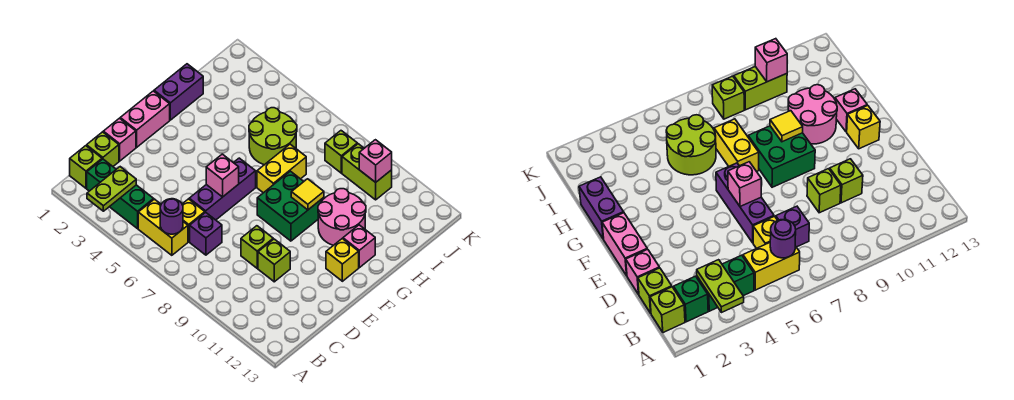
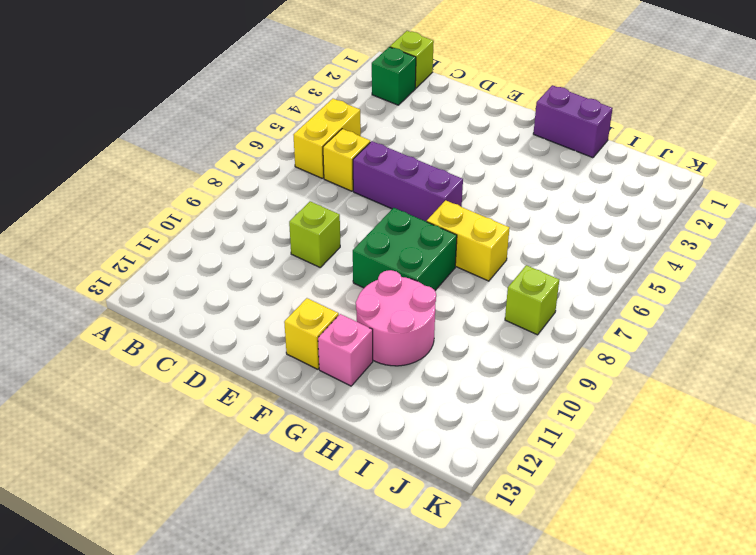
none -> green 1x2 brick [110,185,154,229]
none -> lime 1x1 brick [87,132,119,166]
none -> purple 1x1 brick [190,212,222,255]

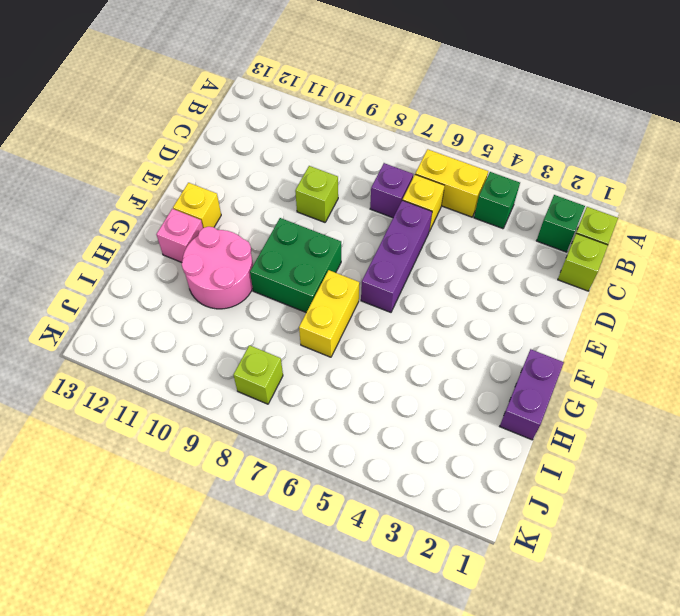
green 1x1 brick [474,172,520,229] -> green 1x2 brick [110,185,154,229]
none -> pink 1x1 brick [103,118,136,161]
none -> lime 1x1 brick [258,239,290,282]
none -> pink 1x2 brick [120,91,170,147]

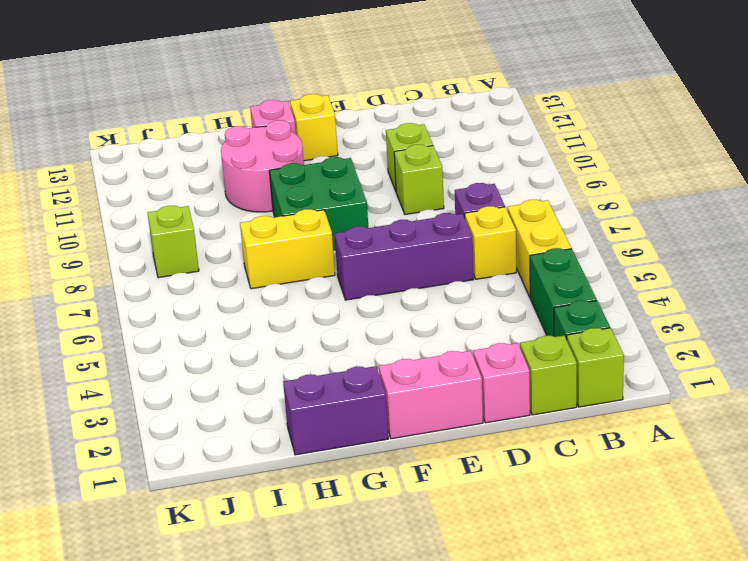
none -> lime 2x2 round brick [249,108,297,165]
none -> lime 1x2 brick [342,144,392,200]
none -> lime 1x2 plate [87,167,136,211]

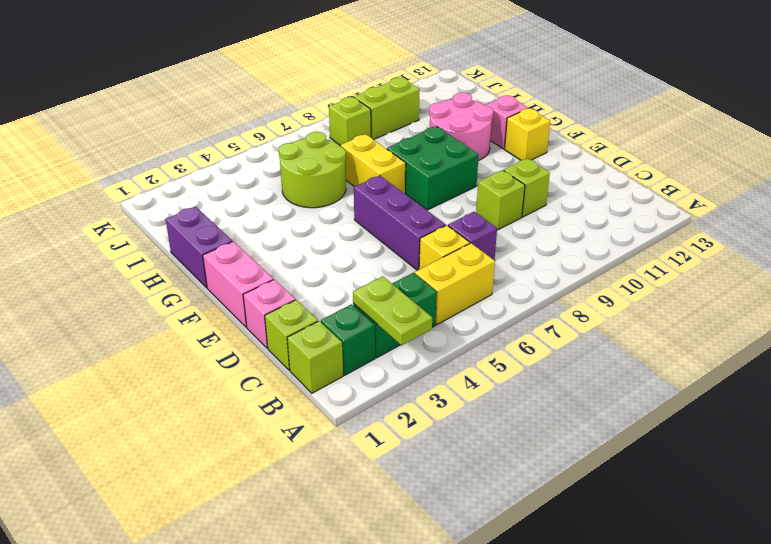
none -> purple 1x1 round brick [160,199,183,234]
none -> pink 1x1 brick [206,154,239,197]
none -> yellow 1x1 tile [291,179,324,210]

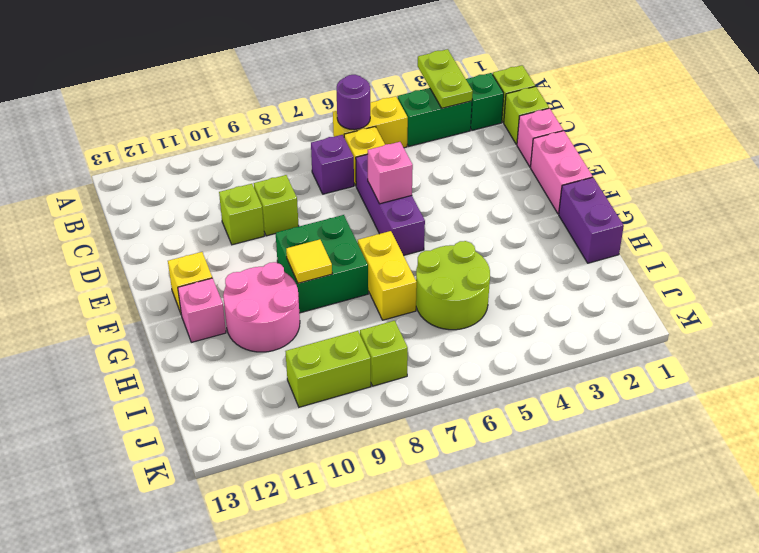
none -> pink 1x1 brick [359,140,392,182]

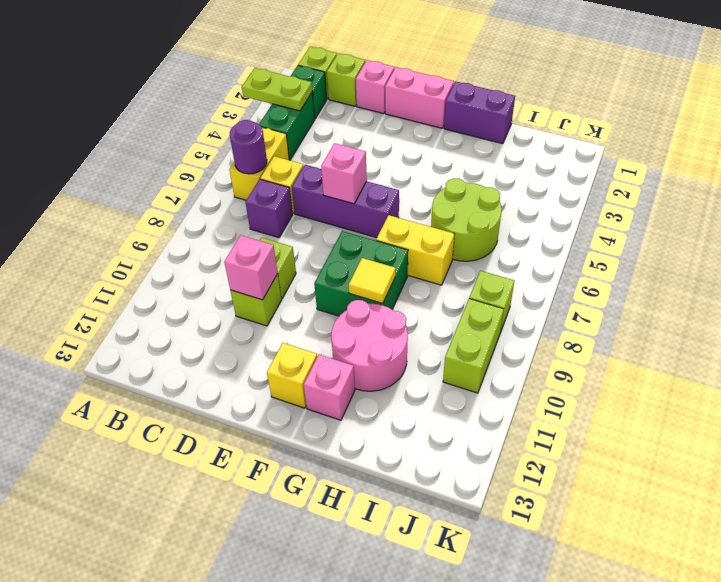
pink 1x1 brick [224,235,278,300] -> pink 1x1 brick moved to [359,140,392,182]

